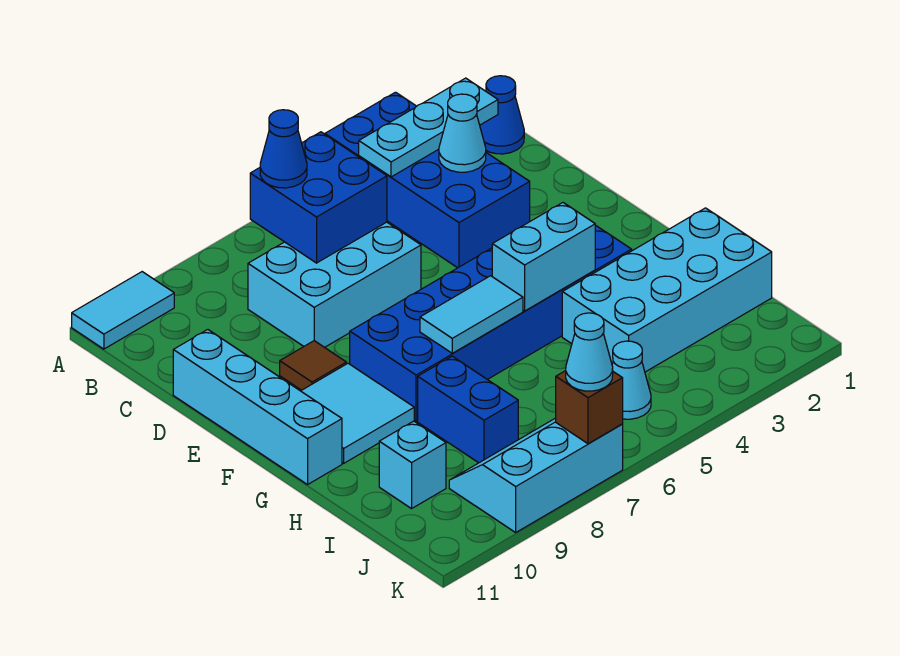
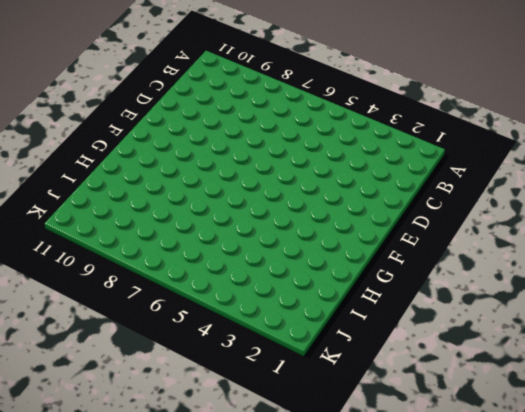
none -> blue 2x4 brick [325,92,530,268]
none -> cyan 1x2 tile [72,272,174,349]
none -> blue 1x1 cone [480,76,524,154]

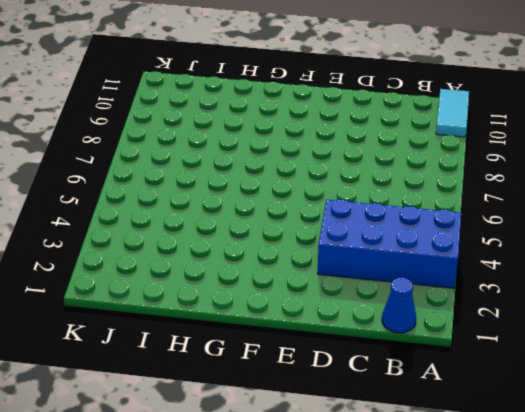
none -> cyan 2x3 brick [248,222,421,347]
none -> cyan 1x4 brick [173,330,342,485]
none -> brown 1x1 tile [280,341,346,390]

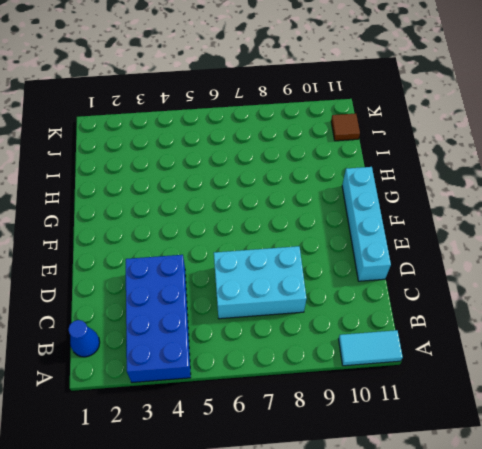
brown 1x1 tile [331,114,360,141] -> brown 1x1 tile moved to [280,341,346,390]
none -> blue 2x6 brick [350,225,632,421]
none -> cyan 2x2 tile [301,363,414,463]
none -> cyan 2x4 brick [562,208,772,372]

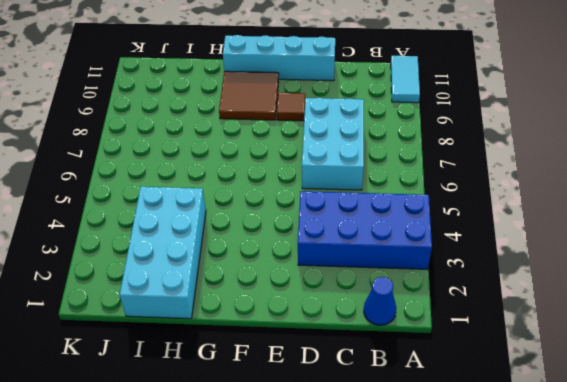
brown 2x2 tile [219,71,279,120] -> cyan 2x2 tile [301,363,414,463]
none -> blue 2x6 brick [350,225,632,421]
none -> blue 1x2 brick [418,356,518,463]
none -> cyan 1x1 brick [379,421,446,509]

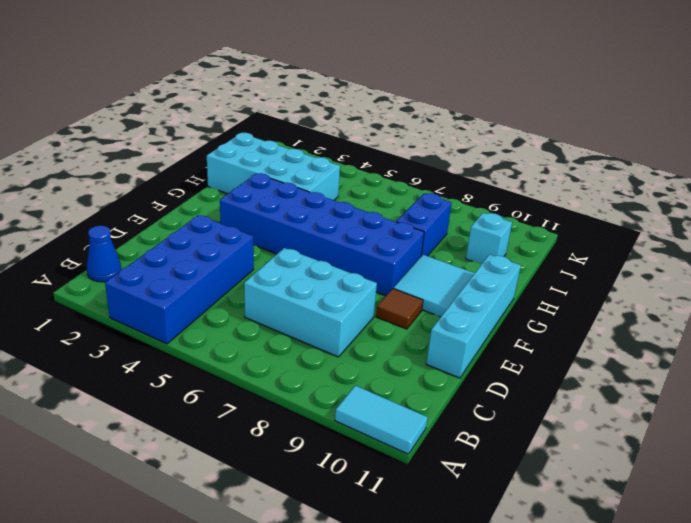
none -> cyan 1x1 cone [612,341,651,419]
none -> cyan 2x3 slope [449,418,623,532]
none -> cyan 1x3 plate [359,78,498,177]

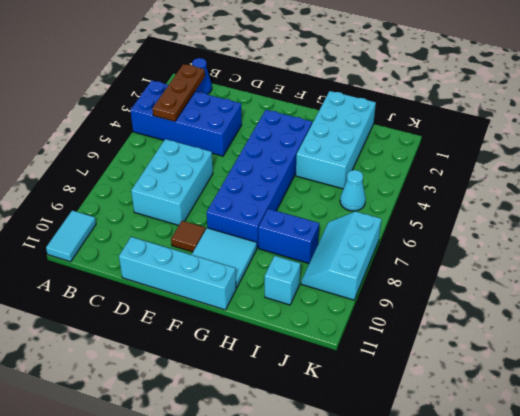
brown 1x3 plate [152,64,205,121] -> cyan 1x3 plate [359,78,498,177]
none -> blue 2x2 brick [250,132,387,263]
none -> cyan 1x1 cone [439,94,486,172]
none -> cyan 1x2 brick [492,203,595,311]

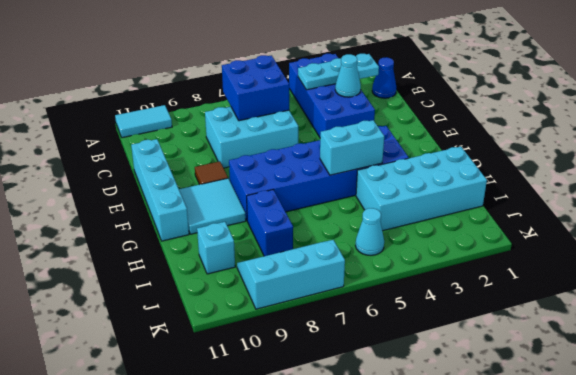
none -> cyan 1x2 tile [420,276,523,353]
none -> brown 1x1 brick [556,371,623,444]
none -> blue 1x1 cone [260,110,307,188]

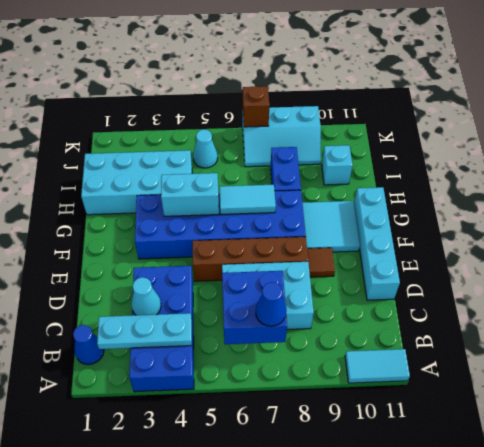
brown 1x4 brick [192,237,308,281] -> none
none -> cyan 1x1 cone [566,313,613,391]

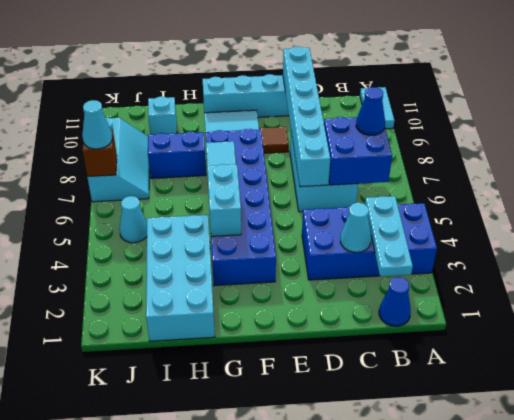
cyan 1x6 brick [283,46,330,187] -> none

